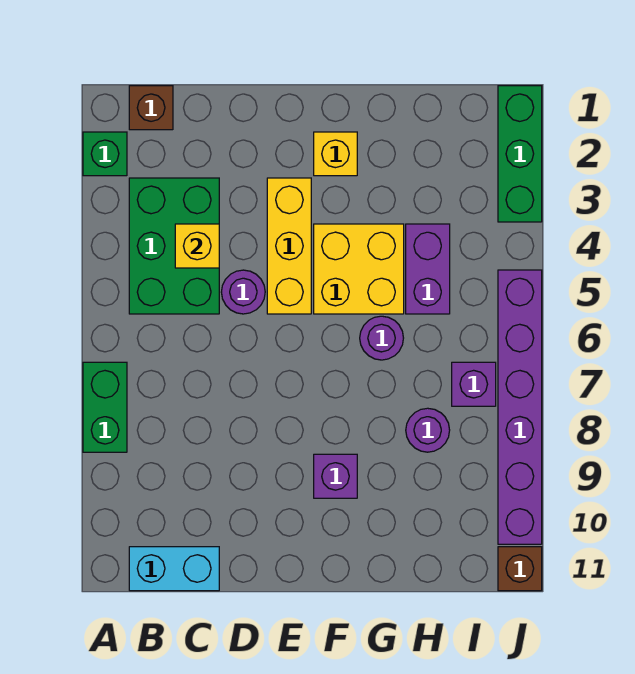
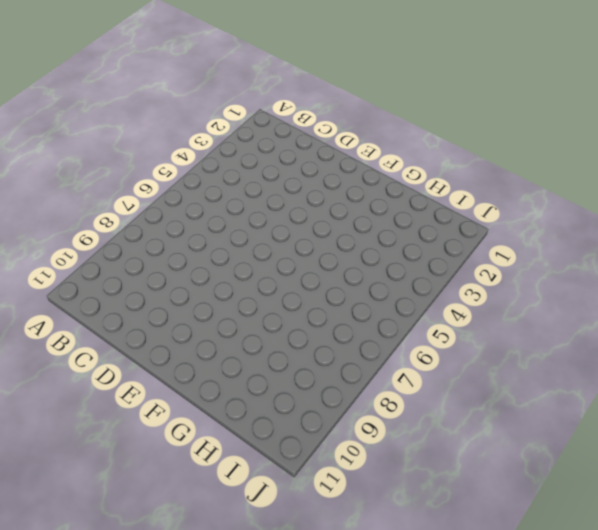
none -> green 1x1 brick [83,132,127,176]
none -> green 1x2 brick [83,362,127,452]
none -> brown 1x1 brick [129,86,173,130]

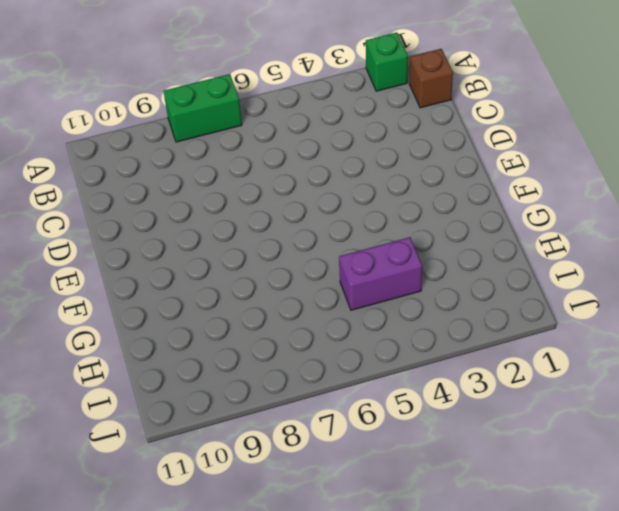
none -> green 2x3 brick [129,178,219,314]
none -> cyan 1x2 brick [129,547,219,591]
none -> purple 1x1 round brick [221,270,265,314]

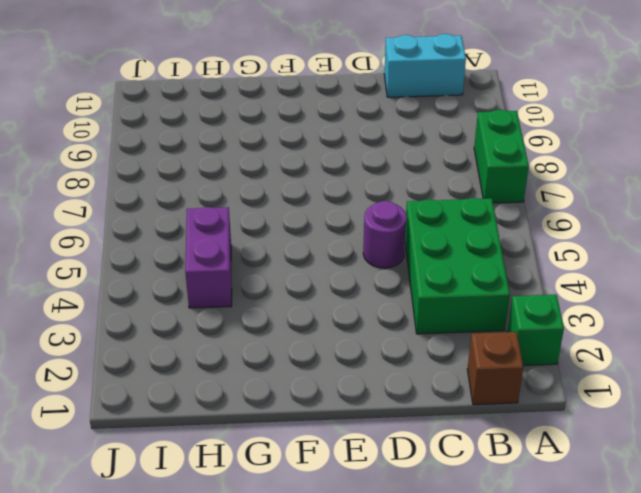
none -> yellow 1x3 brick [267,178,311,314]
none -> yellow 1x1 brick [314,132,357,176]
none -> yellow 2x2 brick [314,224,404,314]

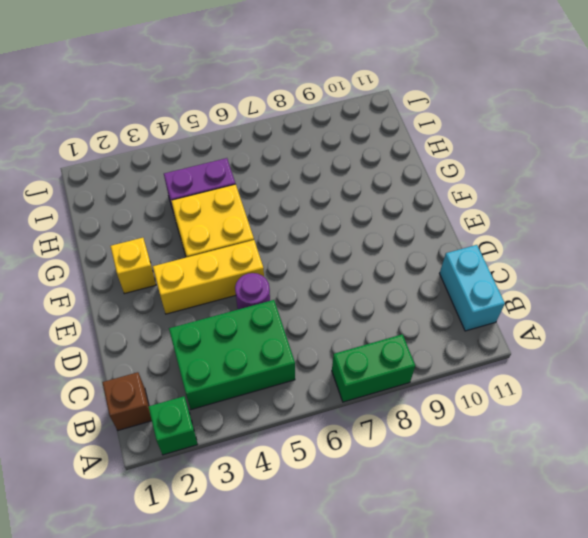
none -> purple 1x1 brick [314,454,357,498]
none -> purple 1x1 round brick [360,316,403,360]
none -> purple 1x1 round brick [406,408,450,452]

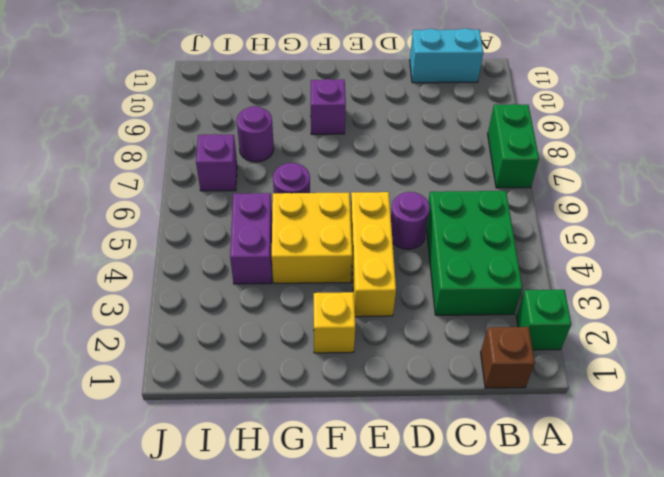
none -> green 1x3 brick [498,86,542,222]
none -> purple 1x6 brick [498,270,542,544]
none -> brown 1x1 brick [498,547,542,591]

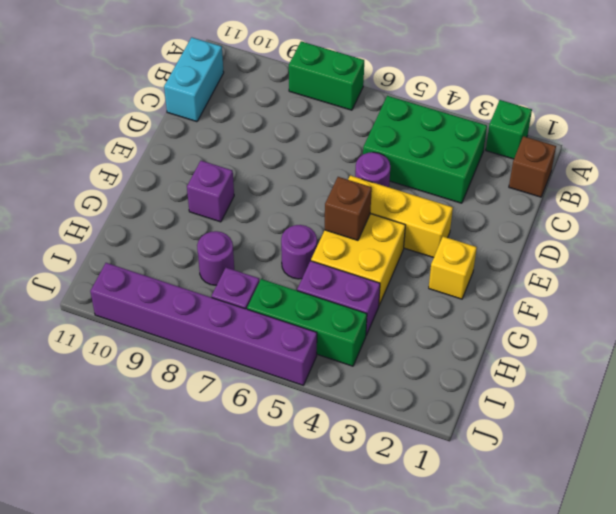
brown 1x1 brick [325,177,372,240] -> brown 1x1 brick moved to [498,547,542,591]
green 1x3 brick [247,279,367,366] -> green 1x3 brick moved to [498,86,542,222]
none -> yellow 1x1 brick [175,224,219,268]

